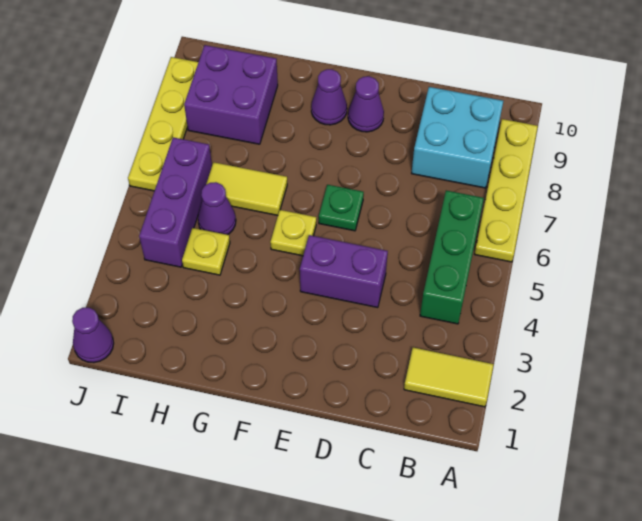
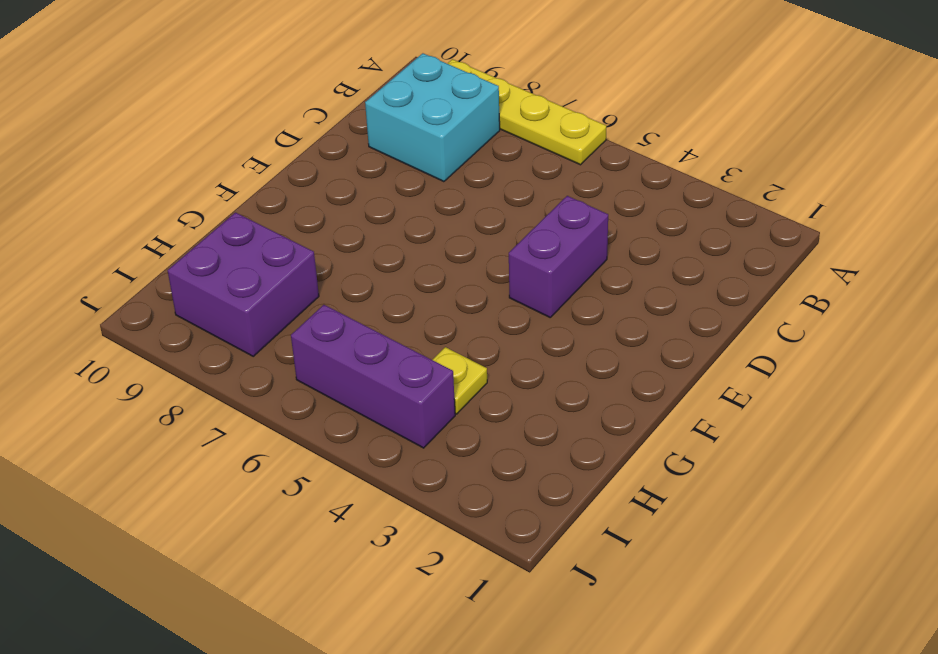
none -> yellow 1x2 tile [404,348,494,407]
none -> green 1x3 brick [420,191,484,324]
none -> green 1x1 plate [319,185,364,231]

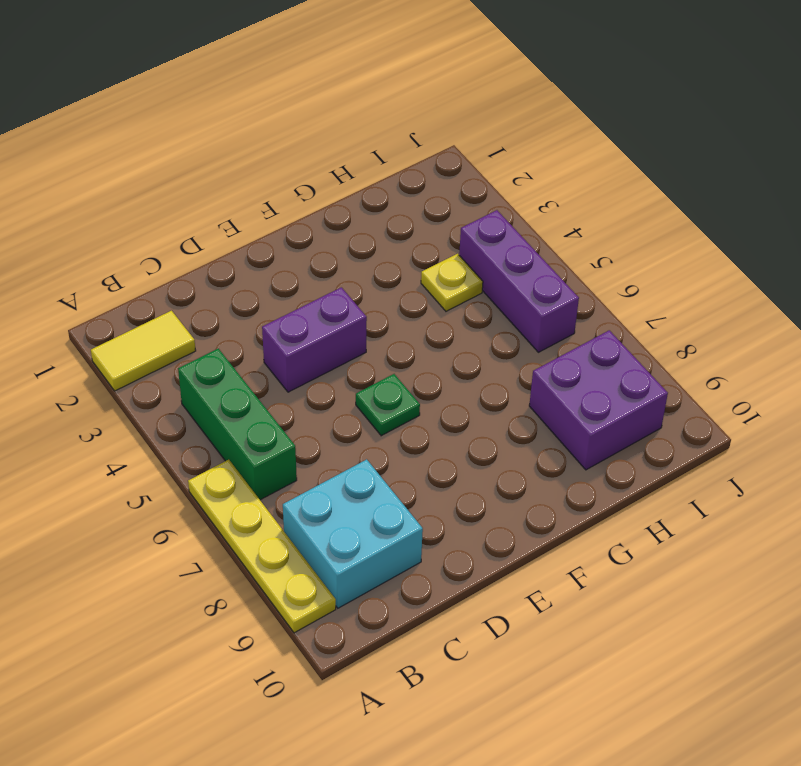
none -> purple 1x1 cone [348,76,384,132]
none -> yellow 1x1 plate [270,210,316,256]
none -> purple 1x1 cone [311,69,347,125]

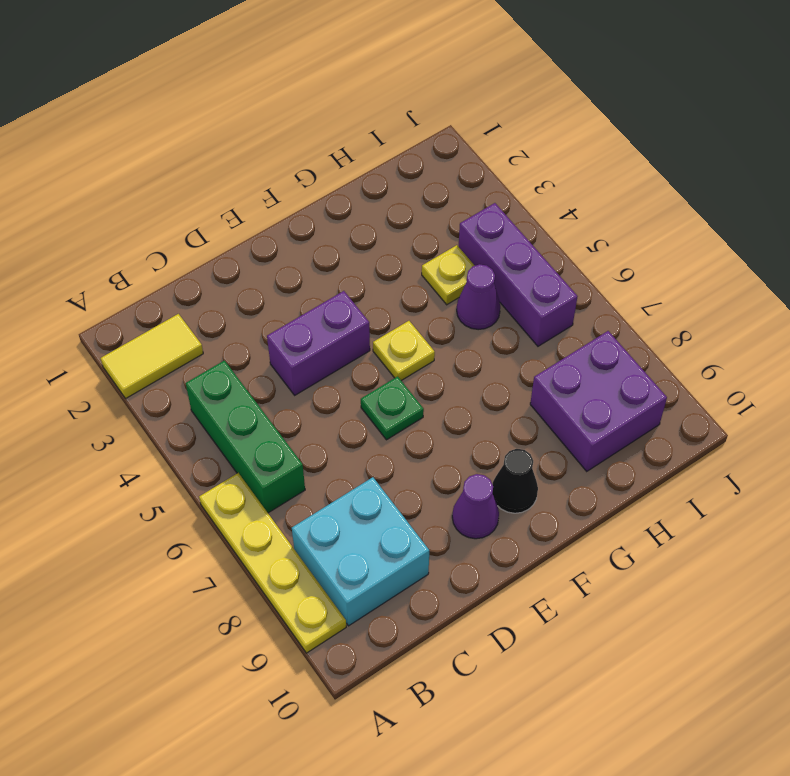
black 1x1 cone [492,449,538,513] -> purple 1x1 cone [311,69,347,125]
none -> yellow 1x2 tile [206,162,287,215]
none -> purple 1x1 cone [72,308,114,363]
none -> yellow 1x4 plate [128,57,198,191]

